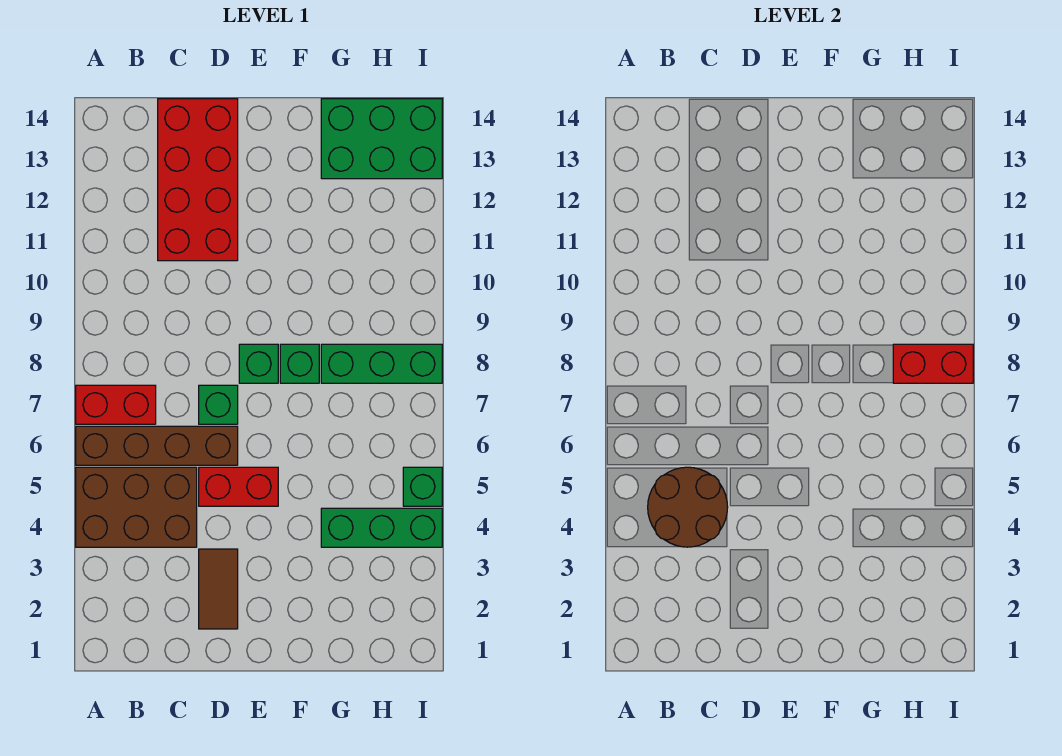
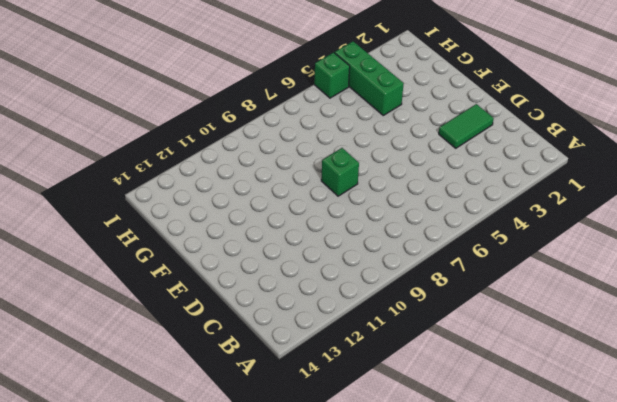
green 1x2 tile [439,104,494,148] -> brown 1x2 tile [199,549,238,629]
none -> brown 2x3 brick [76,467,197,547]
none -> brown 1x4 brick [76,426,238,465]
none -> red 1x2 brick [76,385,156,424]

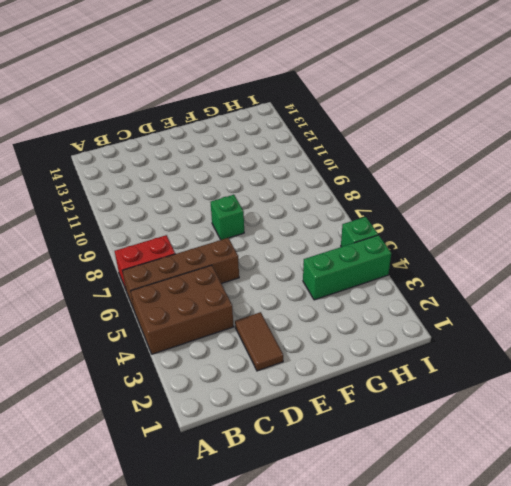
none -> red 2x4 brick [158,99,238,261]
none -> red 1x2 brick [199,467,278,506]
none -> green 1x1 brick [199,385,238,424]

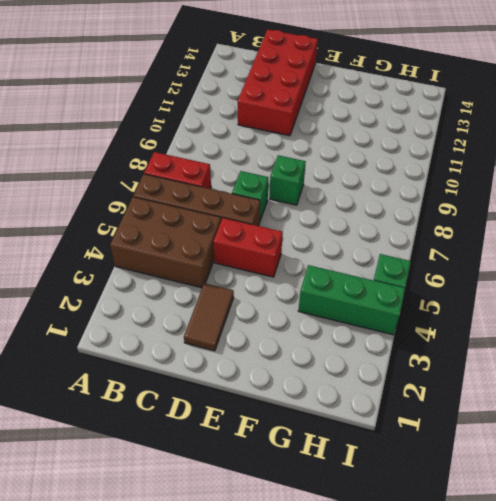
none -> green 1x1 brick [280,344,319,383]
none -> green 1x3 brick [321,344,442,383]
none -> green 2x3 brick [321,99,442,179]

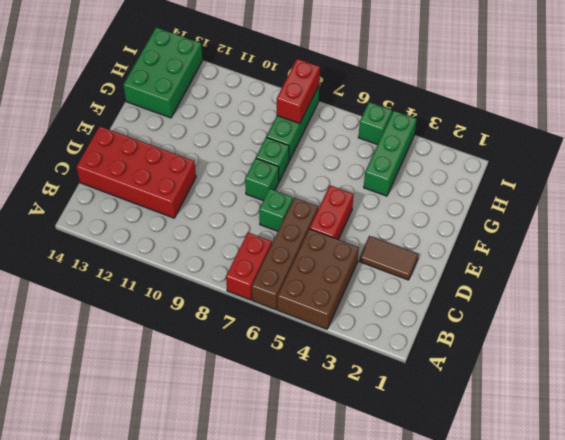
none -> brown 2x2 round brick [648,467,728,547]

